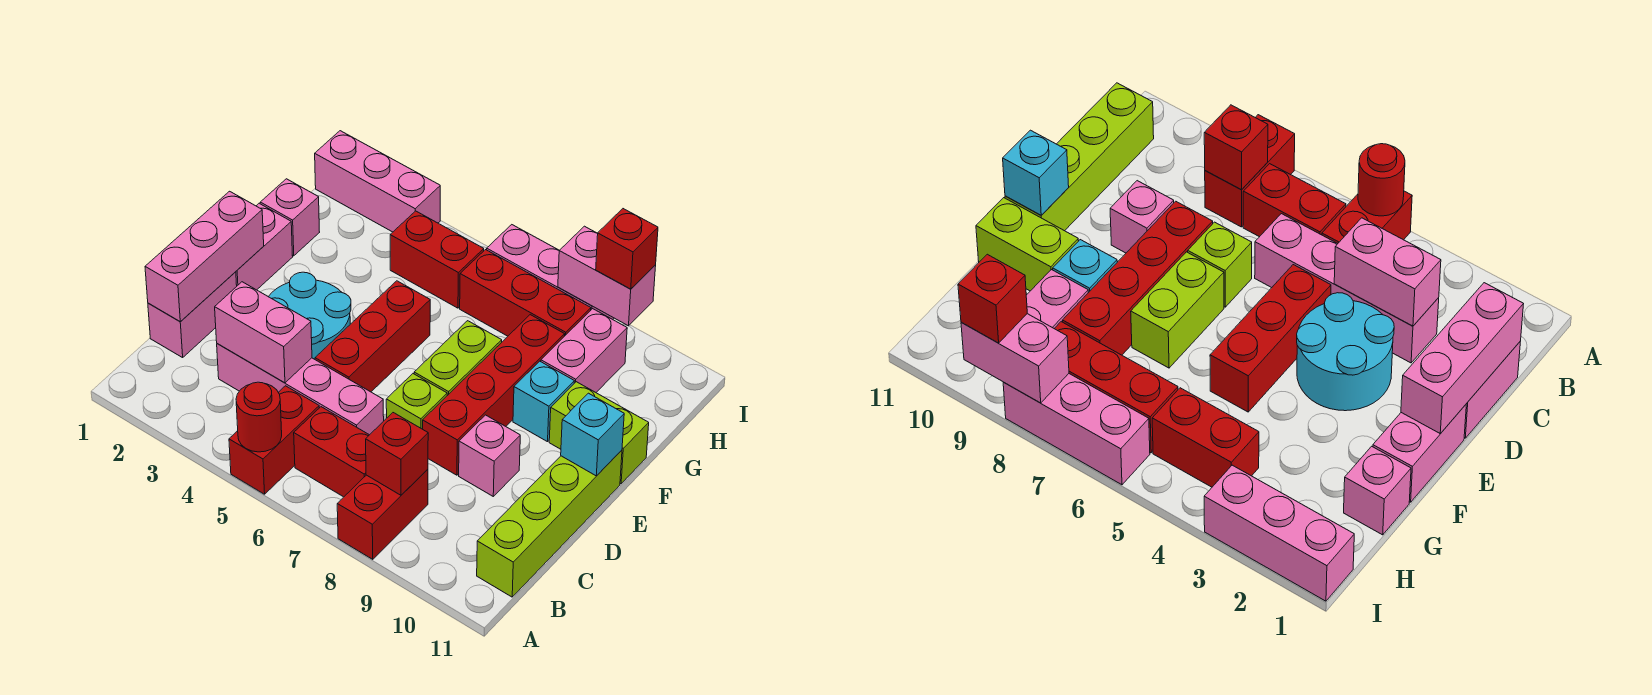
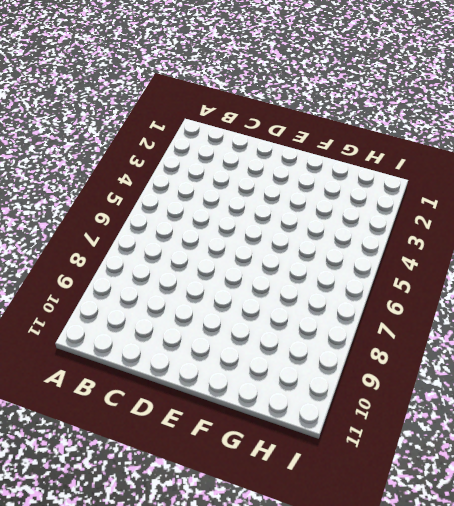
none -> red 1x2 brick [229,386,319,494]
none -> red 1x2 brick [337,469,428,559]
none -> red 1x2 brick [294,407,369,497]

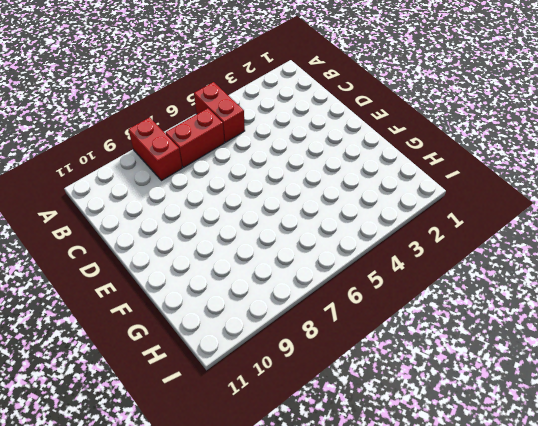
none -> lime 1x4 brick [477,450,622,597]
none -> pink 1x2 brick [148,272,237,358]
none -> pink 1x4 brick [217,344,384,435]

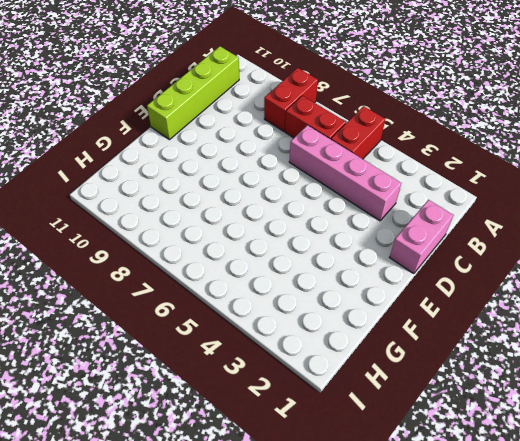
none -> cyan 2x2 round brick [268,272,351,359]
none -> red 1x3 brick [315,281,430,392]
none -> lime 1x1 brick [386,374,447,429]

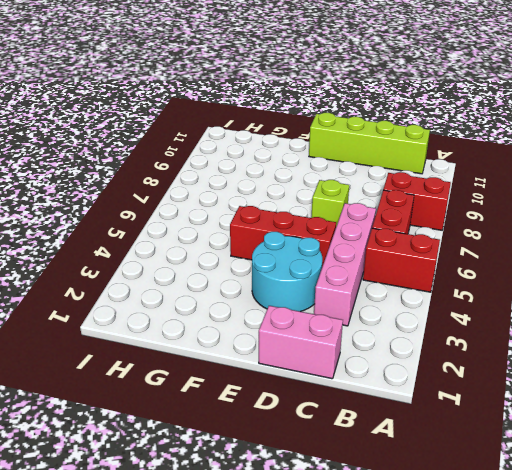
none -> red 1x4 brick [423,315,565,475]
none -> pink 1x1 brick [459,415,520,496]
none -> pink 1x2 brick [236,203,293,290]

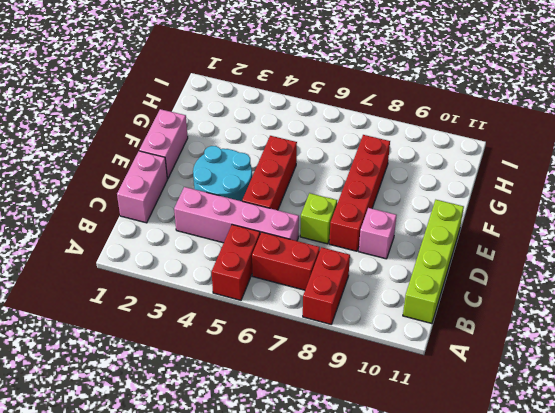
none -> lime 1x2 brick [414,321,502,395]
none -> cyan 1x1 brick [513,361,574,442]
none -> lime 1x2 brick [549,382,649,484]

